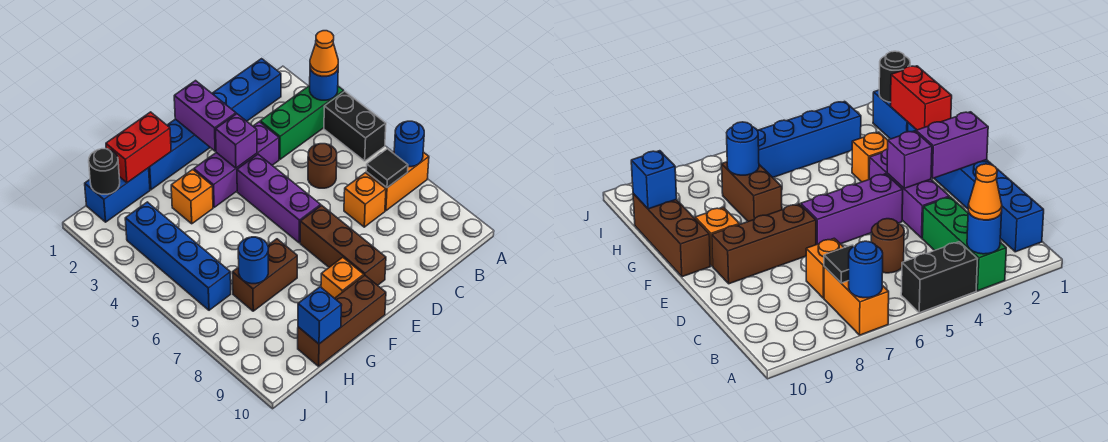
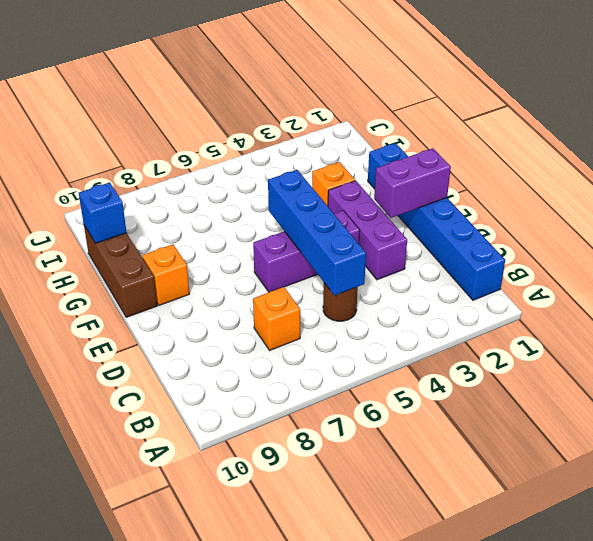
blue 1x4 brick [268,170,366,295] -> blue 1x4 brick turned to [125,202,231,310]
none -> green 1x3 brick [260,85,344,159]
none -> black 1x2 brick [324,91,386,161]
none -> orange 1x2 brick [366,152,429,211]

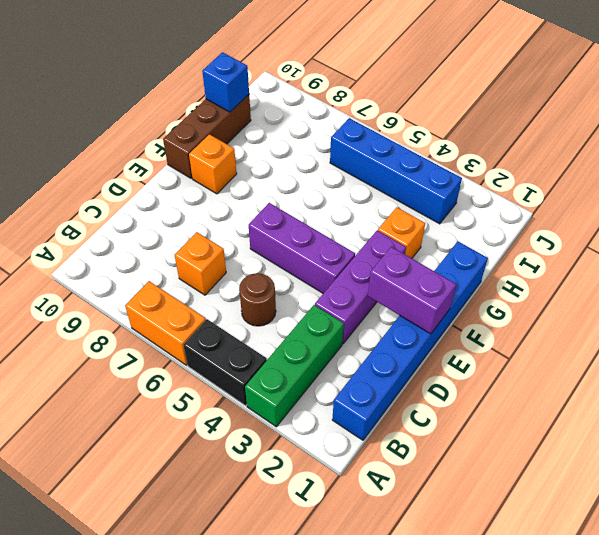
orange 1x2 brick [125,281,206,365] -> orange 1x2 brick turned to [366,152,429,211]
none -> brown 1x3 brick [300,205,386,285]
none -> brown 1x2 brick [232,239,297,311]
none -> blue 1x2 brick [85,168,150,222]

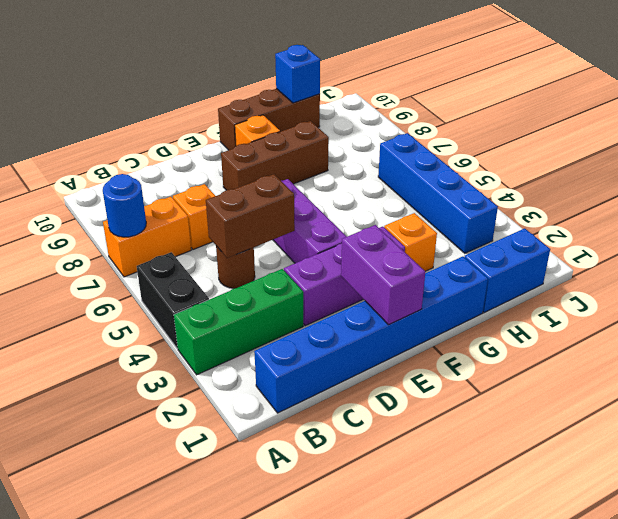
brown 1x2 brick [206,174,295,258] -> brown 1x2 brick moved to [232,239,297,311]
brown 1x3 brick [221,121,329,190] -> brown 1x3 brick turned to [300,205,386,285]
none -> blue 1x1 round brick [310,69,338,100]
none -> black 1x1 tile [366,149,408,188]
none -> purple 1x1 brick [216,114,257,168]

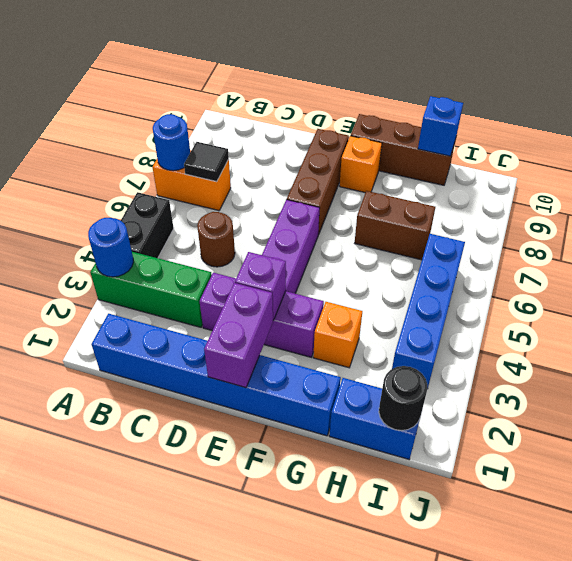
none -> orange 1x1 brick [344,173,386,227]
none -> red 1x2 brick [106,112,171,183]
none -> blue 1x1 round brick [238,237,268,284]

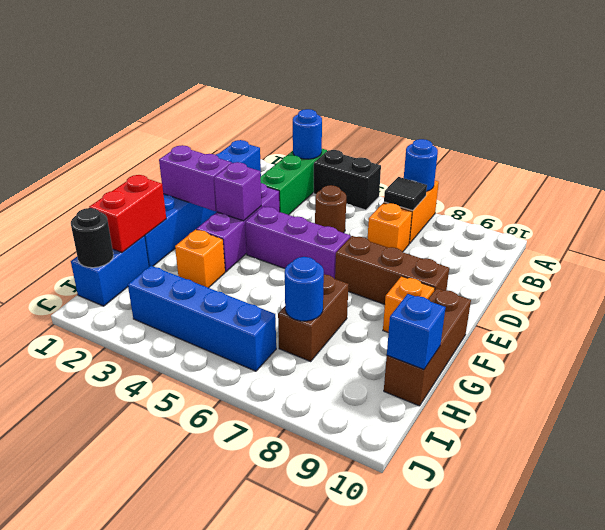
none -> orange 1x1 cone [310,31,338,76]

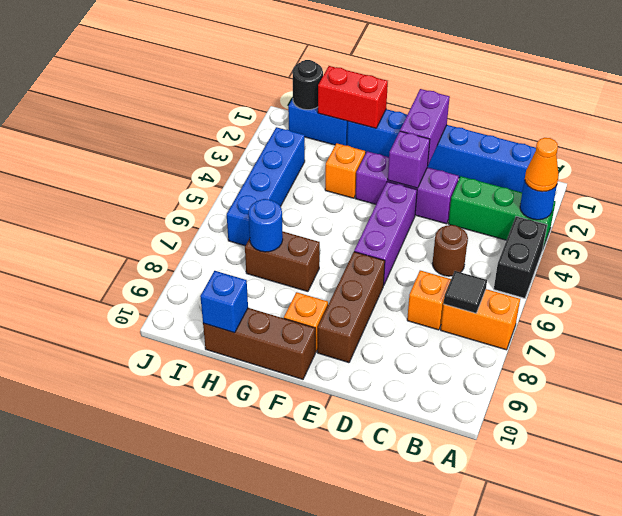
none -> blue 1x1 round brick [394,121,424,167]

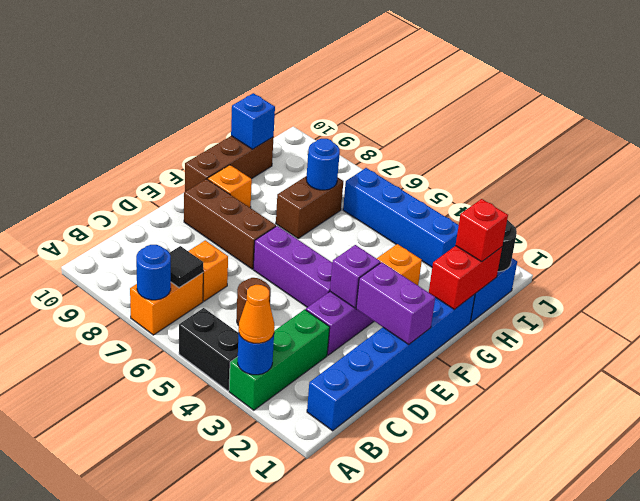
red 1x1 brick [456,199,508,262] -> none

